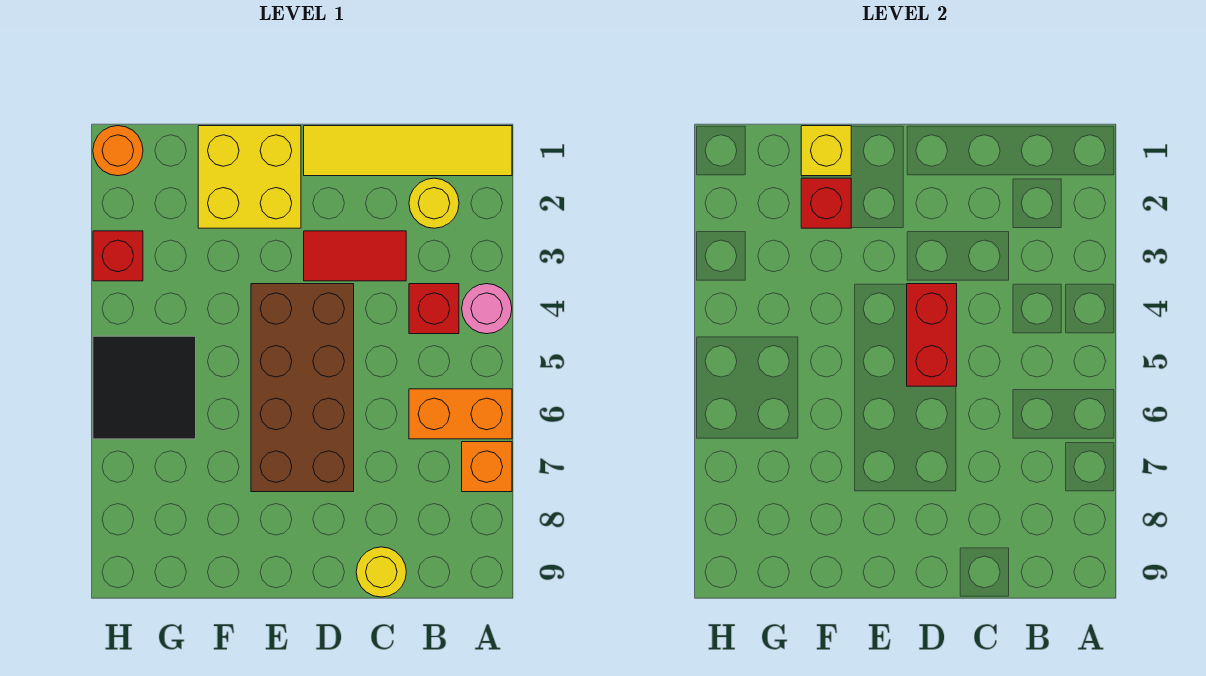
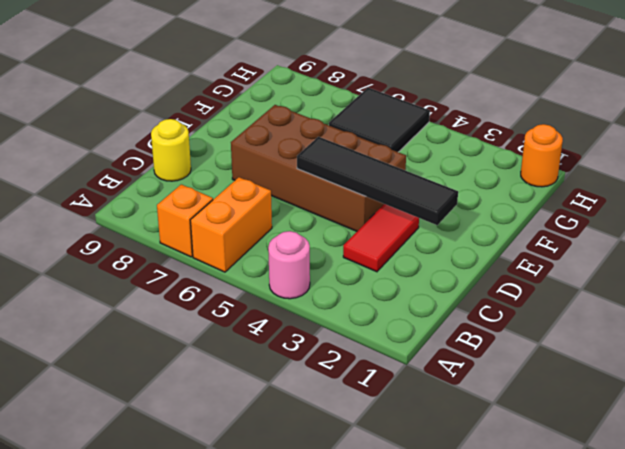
black 1x4 tile [297,137,458,225] -> red 1x2 brick [907,284,957,386]
none -> yellow 1x4 tile [304,126,512,176]
none -> yellow 1x1 round brick [409,178,459,228]
none -> red 1x1 brick [409,284,459,334]

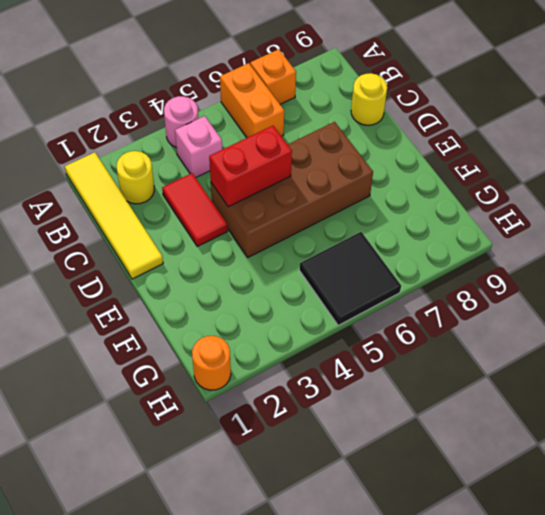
pink 1x1 brick [175,116,222,178] -> red 1x1 brick [409,284,459,334]
none -> yellow 2x2 brick [198,126,301,228]
none -> red 1x1 brick [93,231,143,281]
none -> yellow 1x1 brick [801,126,851,176]

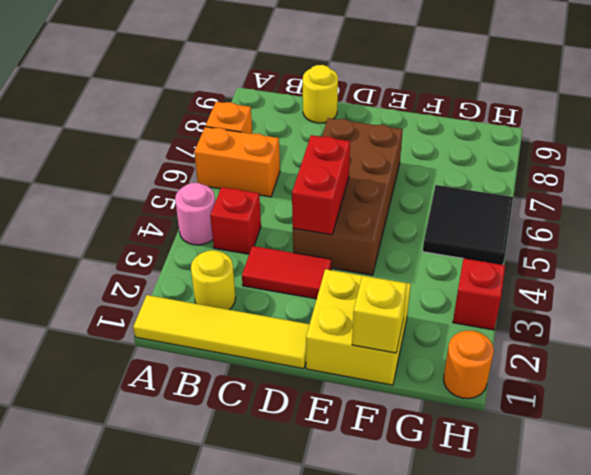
none -> red 1x1 brick [801,178,851,228]

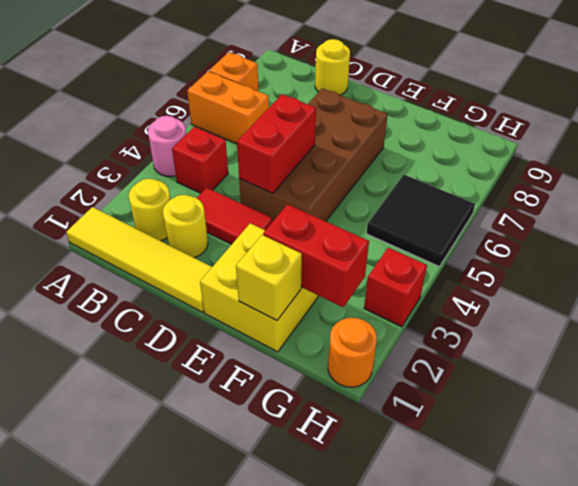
yellow 1x1 round brick [163,195,208,258] -> none
red 1x2 brick [263,204,369,307] -> red 1x1 brick [801,178,851,228]

